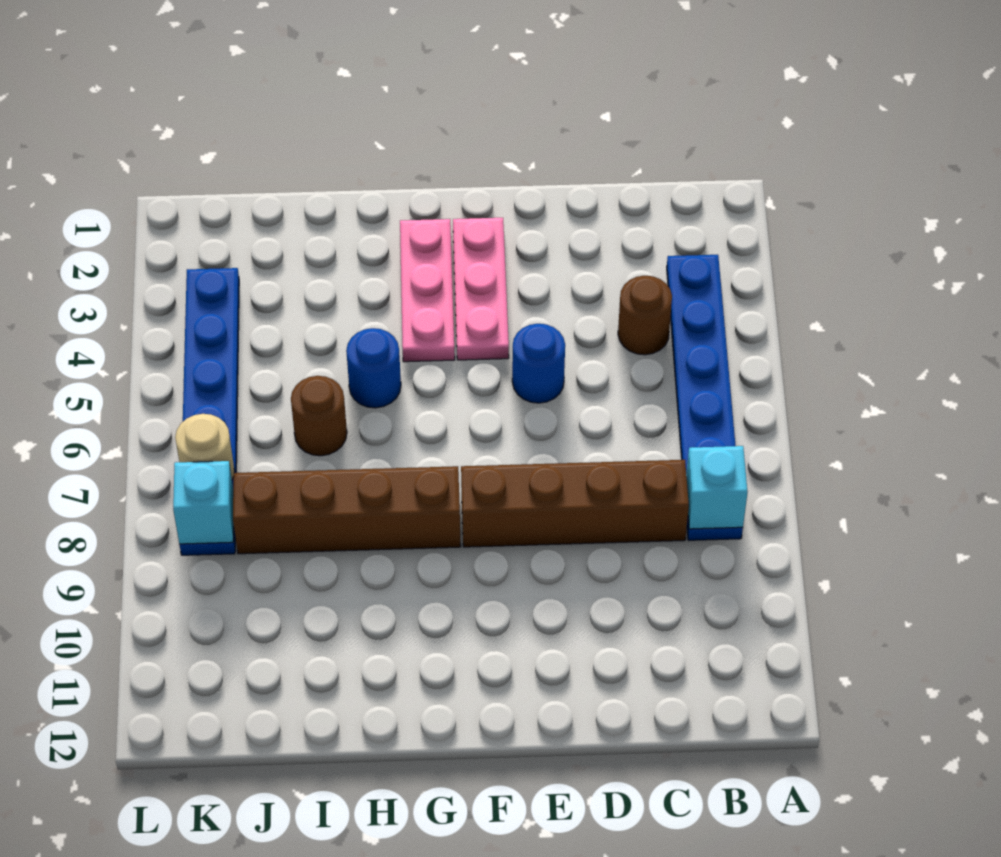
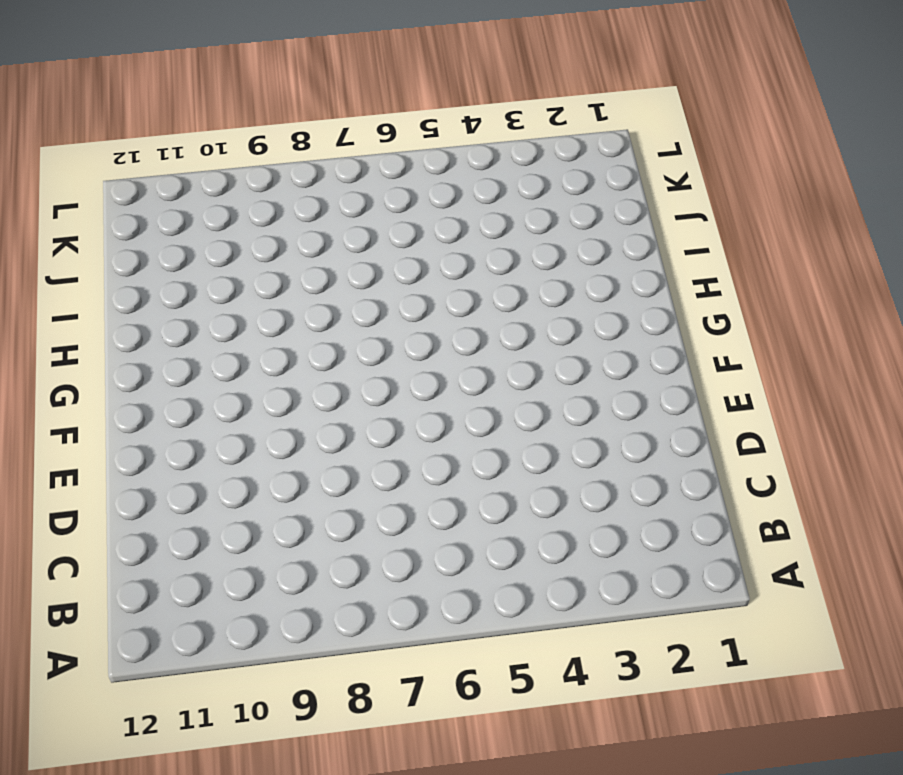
none -> blue 1x6 plate [667,255,743,540]
none -> brown 1x1 round brick [618,276,672,355]
none -> brown 1x4 brick [461,460,689,547]

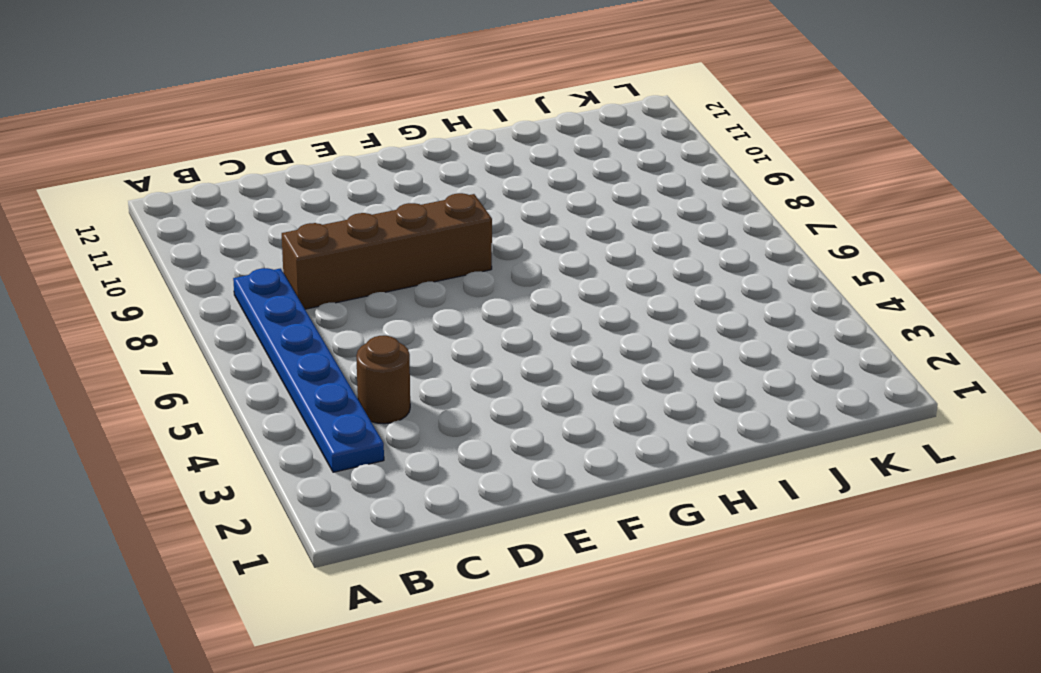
none -> blue 1x1 round brick [512,324,565,403]
none -> pink 1x3 plate [453,218,509,360]
none -> pink 1x3 plate [400,219,455,362]

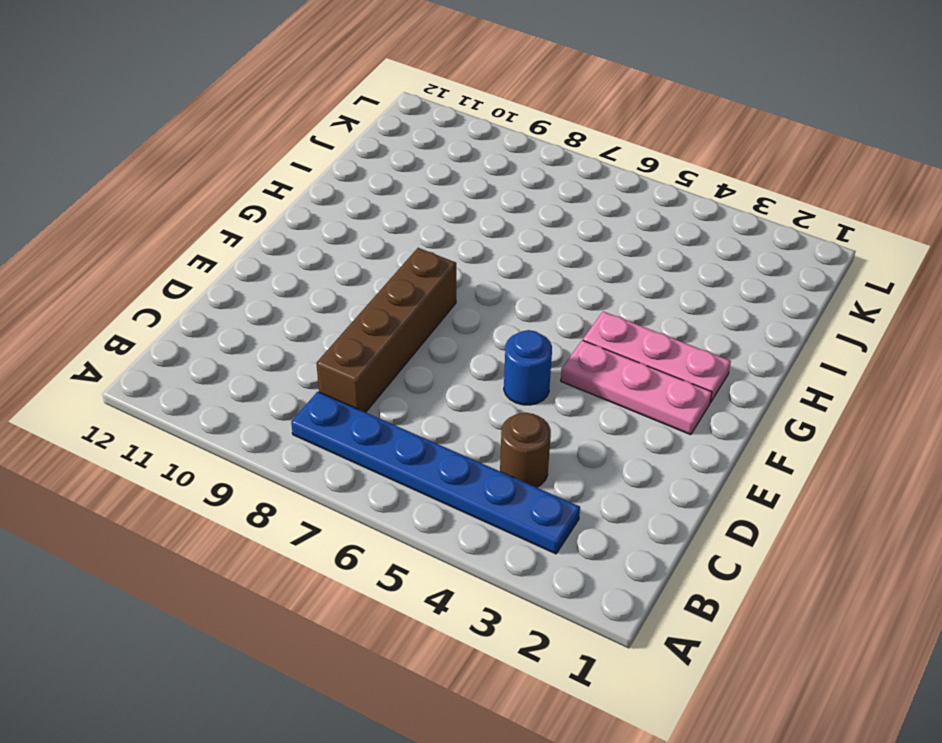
none -> brown 1x4 brick [233,466,461,554]
none -> blue 1x1 round brick [346,328,401,408]
none -> brown 1x1 round brick [291,376,347,456]

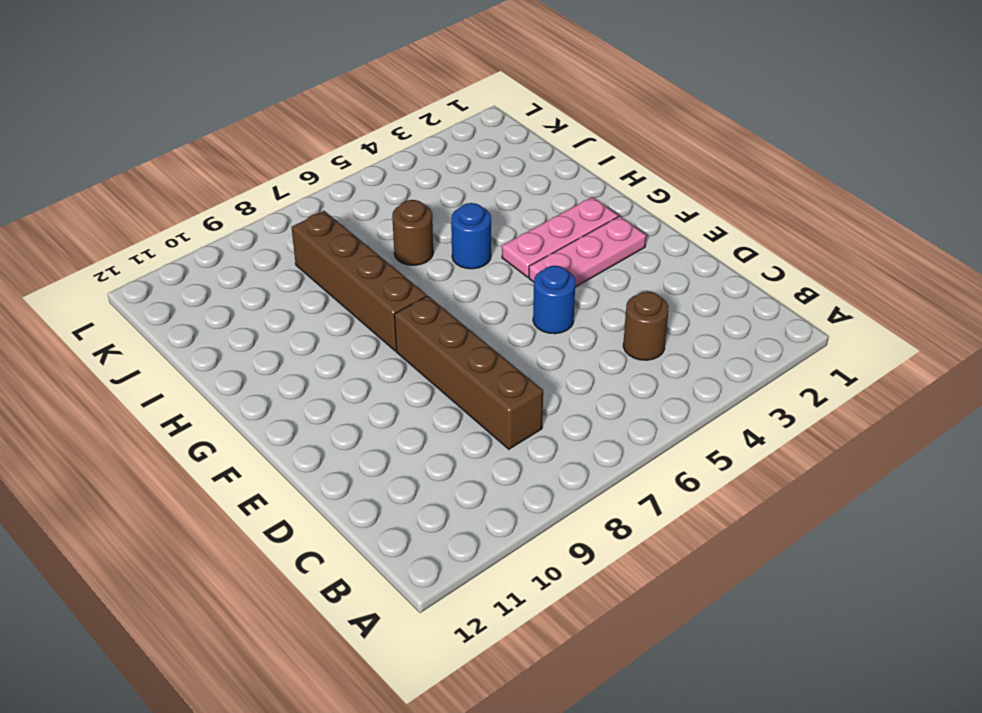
none -> blue 1x6 plate [667,255,743,540]
none -> blue 1x6 plate [180,268,239,555]
none -> cyan 1x1 brick [686,446,748,529]

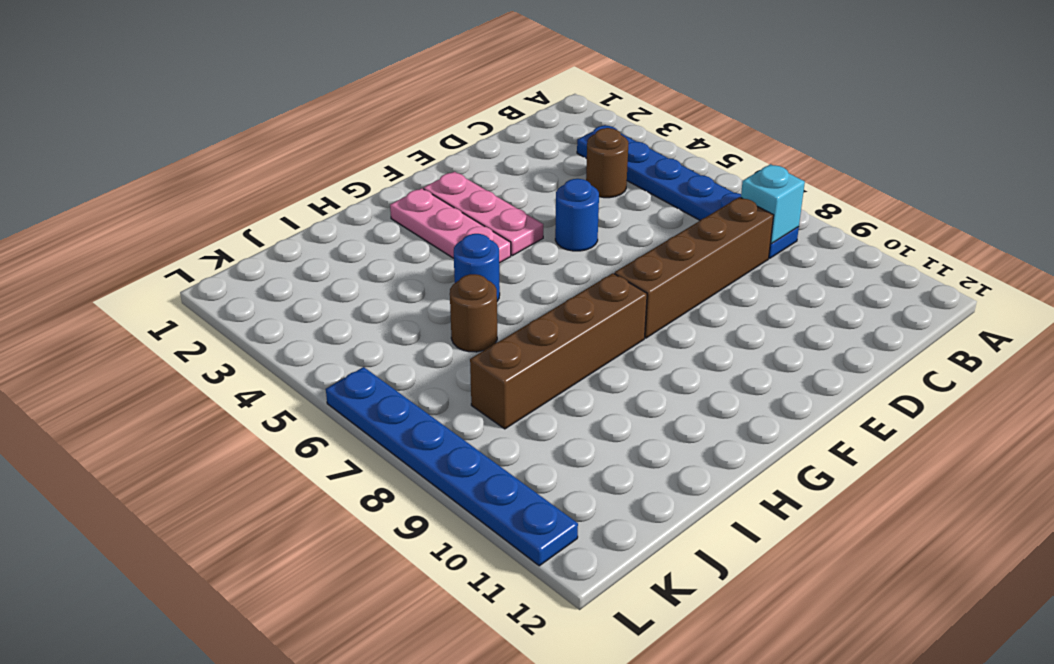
blue 1x6 plate [326,367,578,566] -> blue 1x6 plate moved to [180,268,239,555]
none -> tan 1x1 round brick [175,414,235,479]
none -> cyan 1x1 brick [173,461,234,544]

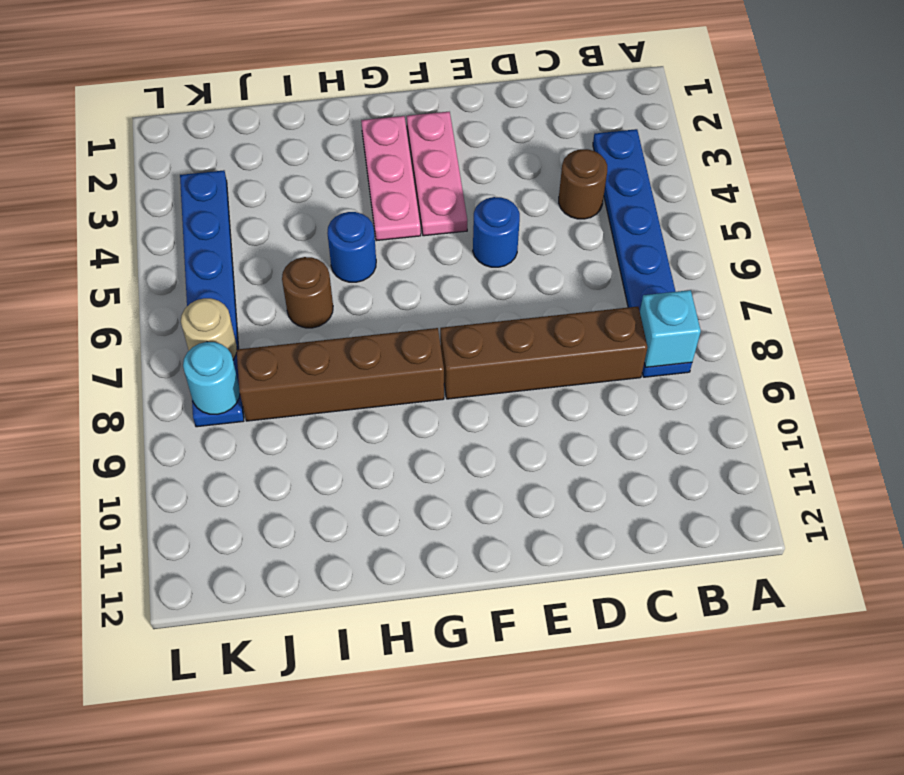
cyan 1x1 round brick [183,342,240,415] -> cyan 1x1 brick [173,461,234,544]

